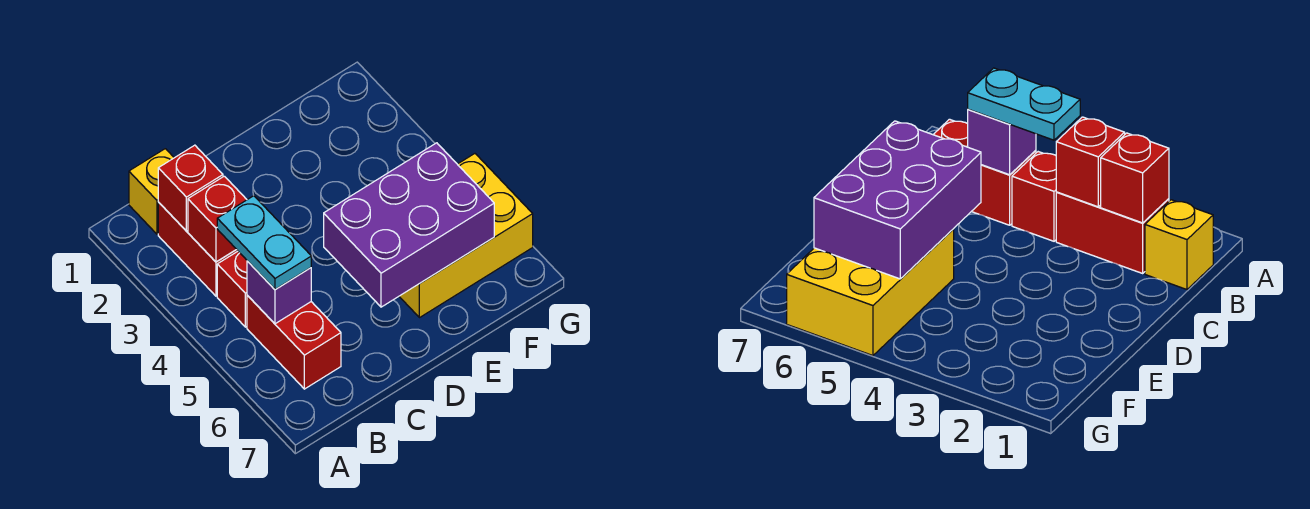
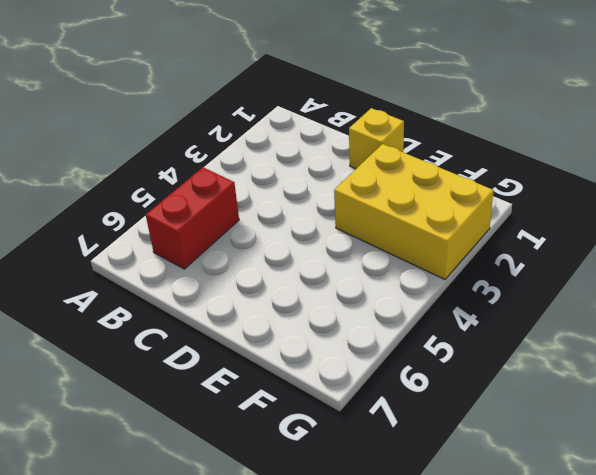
yellow 1x1 brick [349,108,404,169] -> yellow 1x1 brick moved to [129,149,174,234]
yellow 2x3 brick [334,144,494,279] -> yellow 2x3 brick moved to [399,154,533,318]
none -> red 1x2 brick [158,202,238,296]
none -> red 1x1 brick [217,251,247,327]

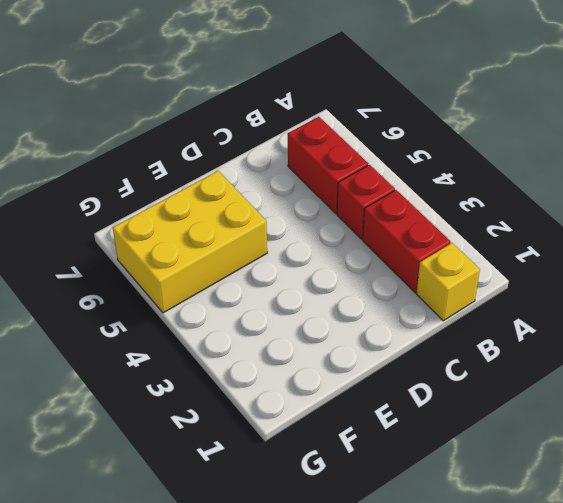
none -> red 1x1 brick [158,145,223,231]
none -> red 1x1 brick [188,176,247,262]

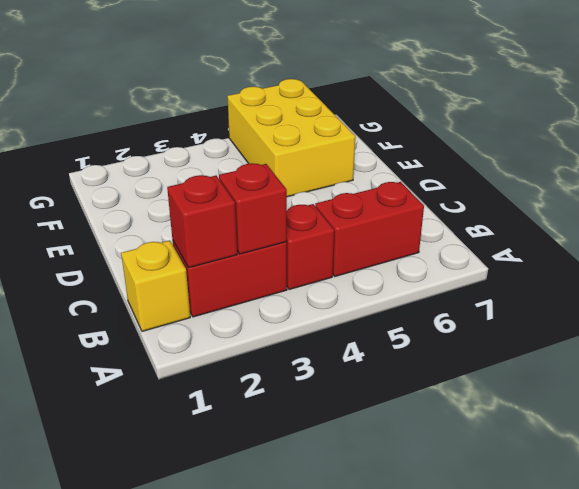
none -> purple 1x1 brick [247,261,311,324]
none -> purple 2x3 brick [324,143,494,307]

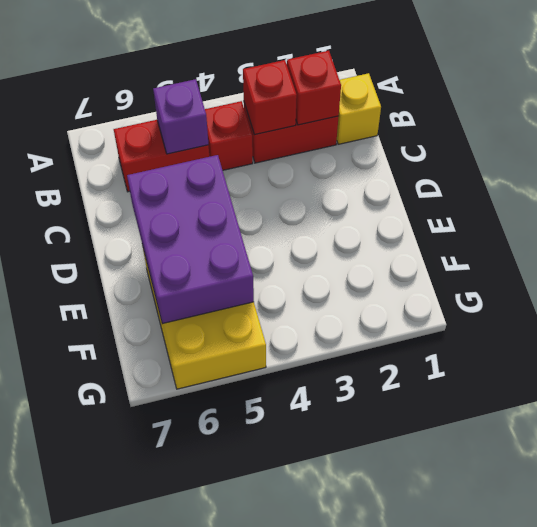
none -> cyan 1x2 plate [217,196,311,290]

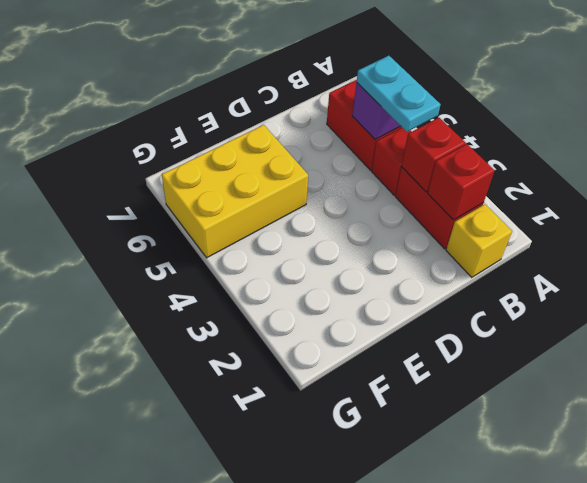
none -> purple 2x3 brick [324,143,494,307]

